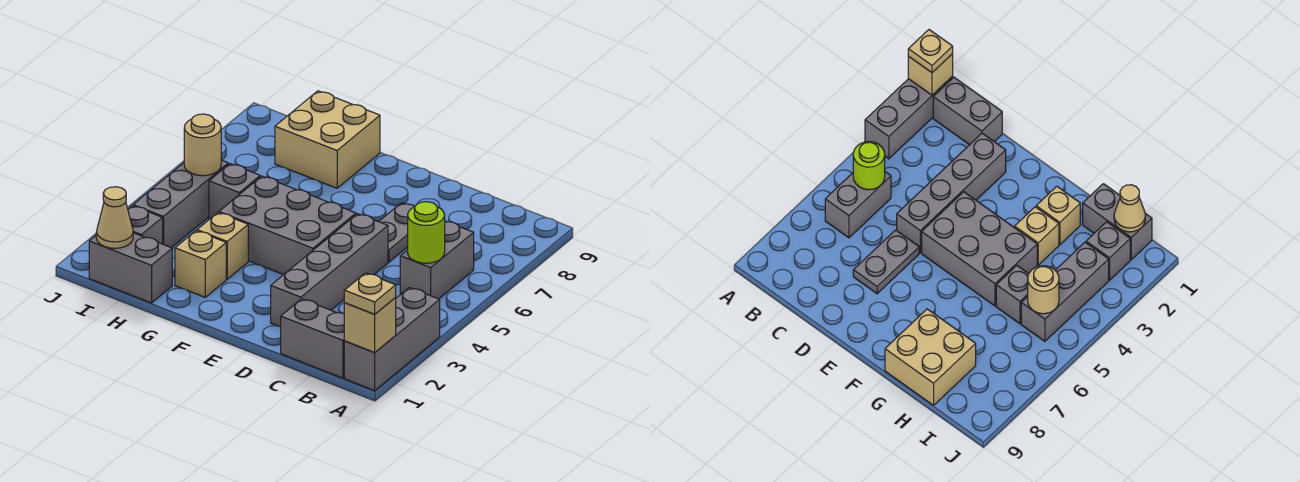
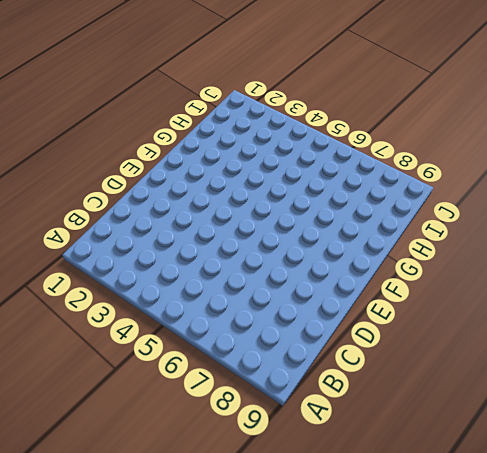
none -> grey 1x3 brick [344,288,440,391]
none -> grey 1x2 brick [281,299,344,378]
none -> grey 1x2 brick [400,221,474,299]

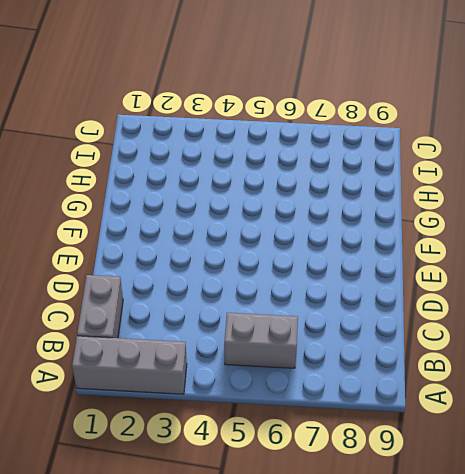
none -> grey 1x4 brick [271,214,388,327]
none -> grey 1x2 plate [379,203,415,262]
none -> grey 2x3 brick [219,176,356,275]

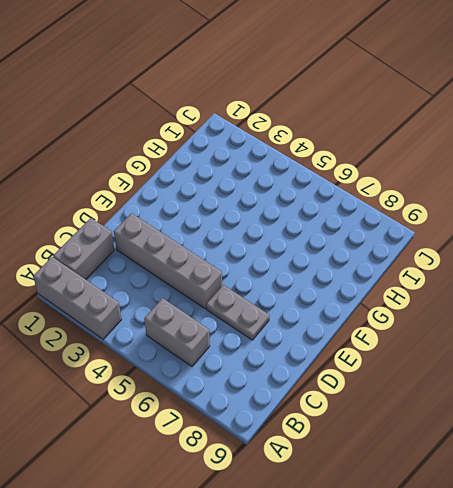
none -> grey 2x3 brick [219,176,356,275]
none -> tan 1x1 brick [175,231,226,297]
none -> tan 1x1 brick [197,213,248,279]

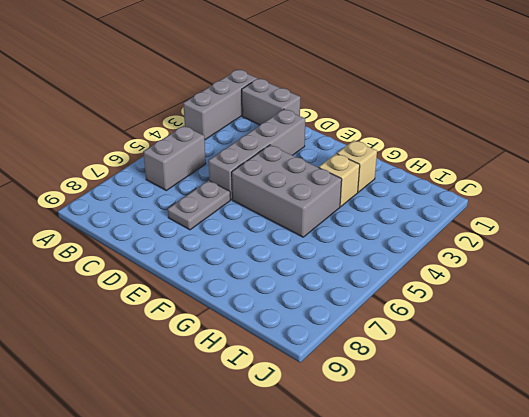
none -> tan 2x2 brick [275,91,380,188]
none -> grey 1x2 brick [89,233,172,303]
none -> grey 1x1 brick [209,164,260,219]

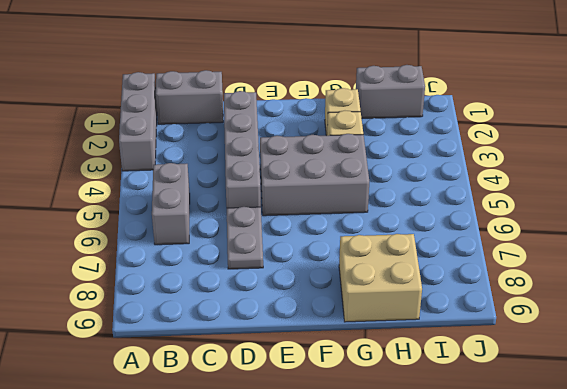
none -> grey 1x1 brick [209,164,260,219]
none -> grey 1x1 brick [128,206,163,244]
none -> grey 1x3 brick [133,160,228,248]

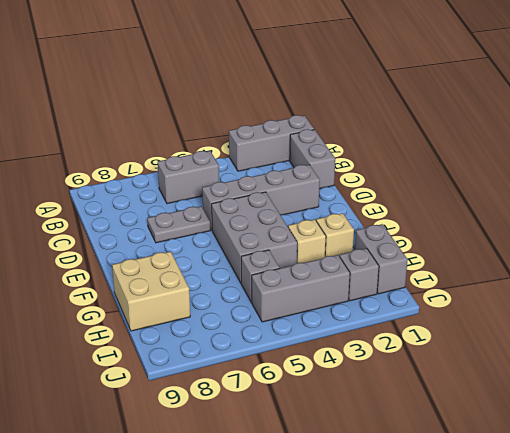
none -> tan 1x1 brick [344,298,396,353]
none -> lime 1x1 round brick [408,202,445,263]
none -> tan 1x1 cone [96,187,133,248]

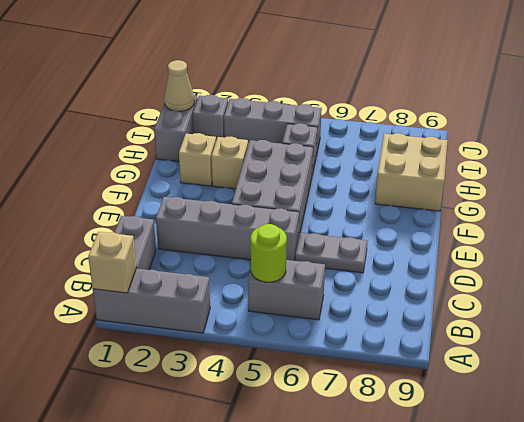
none -> tan 1x1 round brick [184,114,221,176]
none -> tan 1x1 plate [344,273,396,314]

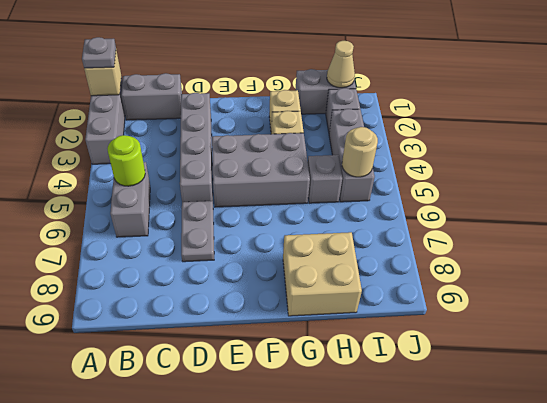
grey 1x1 plate [82,37,116,68] -> tan 1x1 plate [344,273,396,314]

